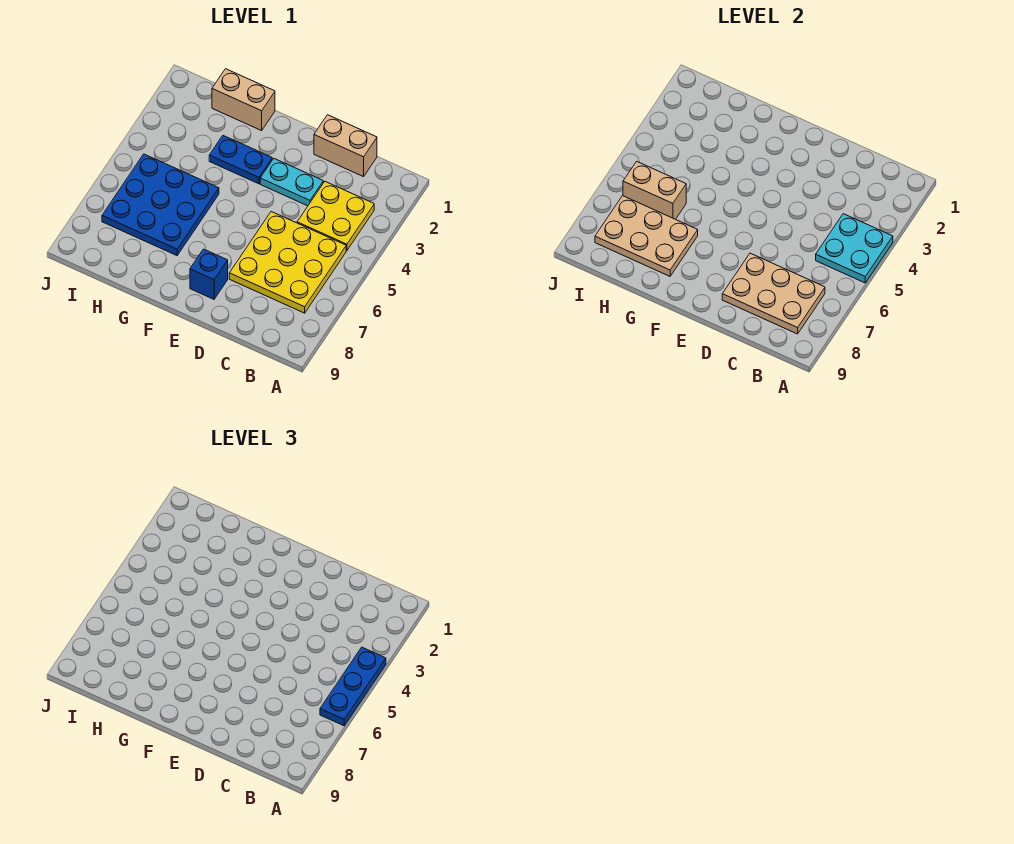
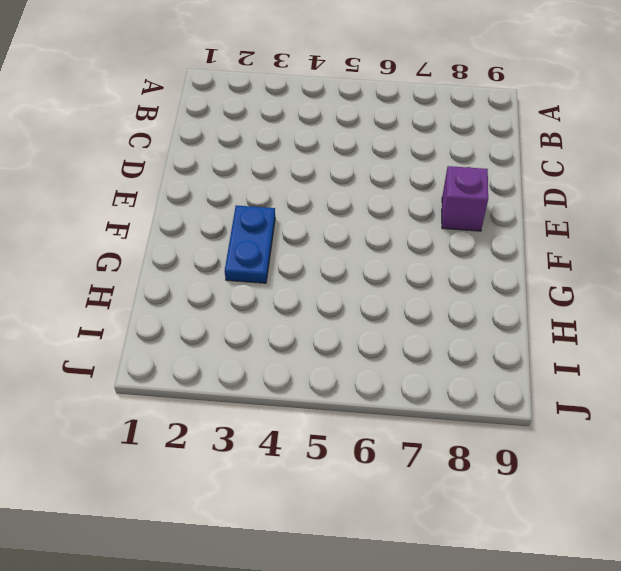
purple 1x1 brick [442,166,488,231] -> blue 1x1 brick [190,249,228,299]
none -> yellow 2x2 plate [297,182,374,251]
none -> yellow 3x3 plate [229,212,346,313]
none -> tan 1x2 brick [314,115,377,177]

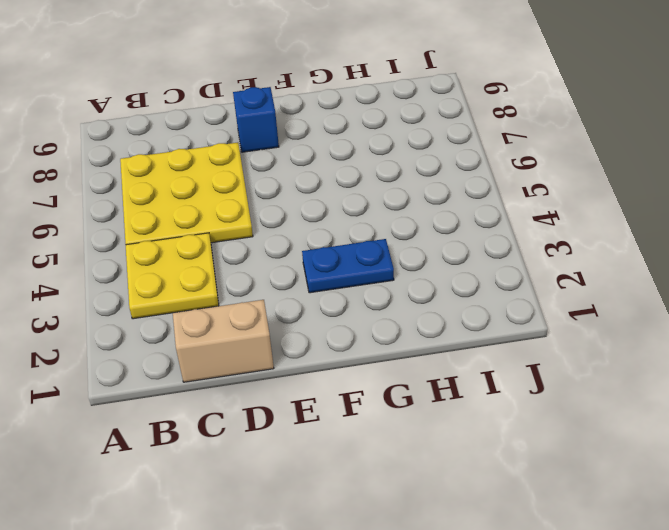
none -> cyan 1x2 plate [260,159,323,206]
none -> tan 1x2 brick [212,69,275,131]
none -> blue 3x3 plate [102,154,219,255]

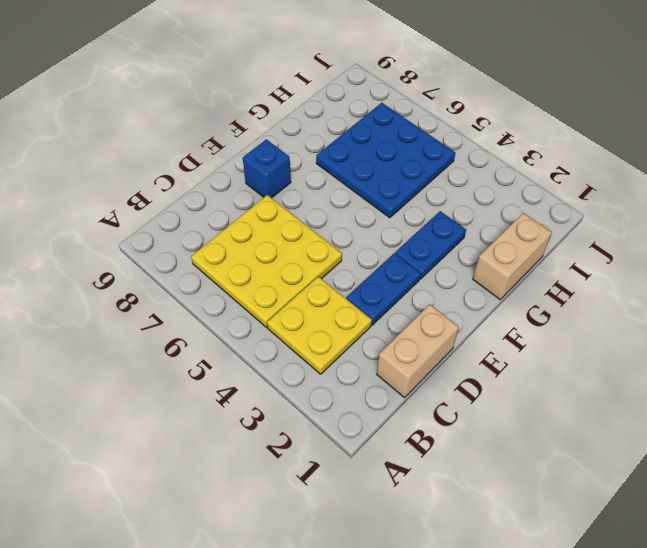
blue 1x2 plate [346,253,421,325] -> cyan 1x2 plate [260,159,323,206]
none -> cyan 2x2 plate [816,214,893,283]
none -> tan 2x3 plate [722,253,825,334]
none -> tan 2x3 plate [595,196,698,276]

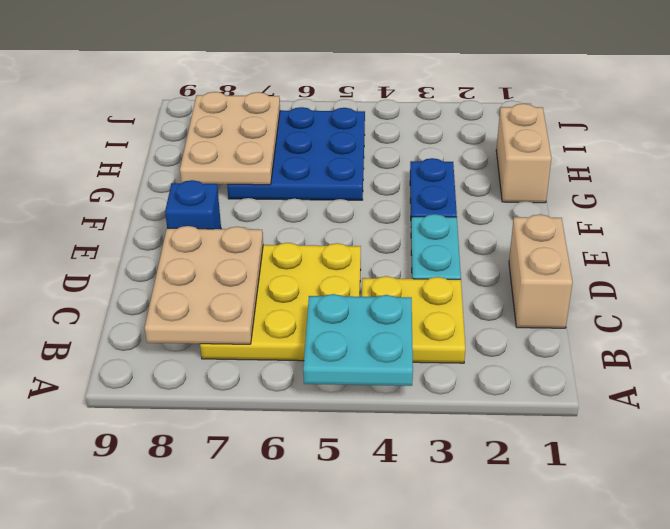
none -> tan 1x2 brick [623,161,686,219]
none -> blue 1x3 plate [320,647,386,726]

